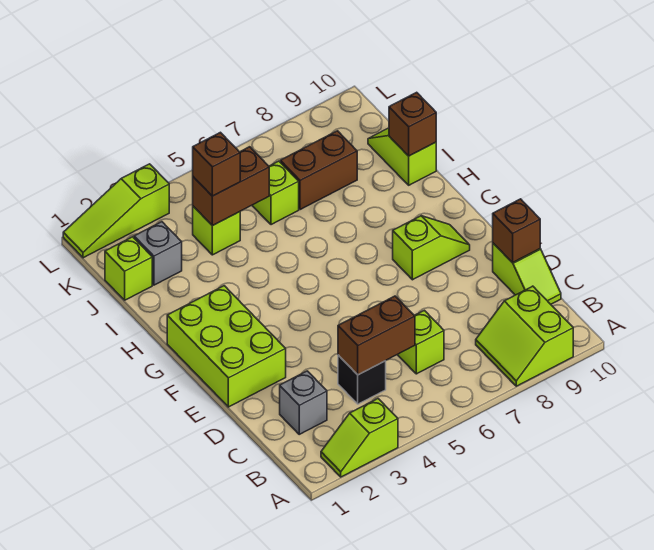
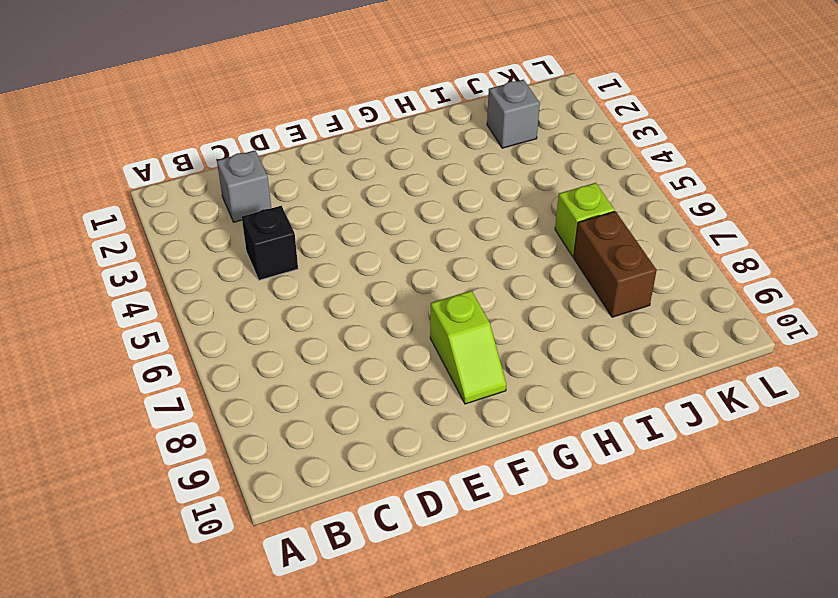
none -> lime 1x2 slope [321,399,398,477]
none -> lime 2x2 slope [476,286,573,386]
none -> lime 1x1 brick [397,310,444,374]

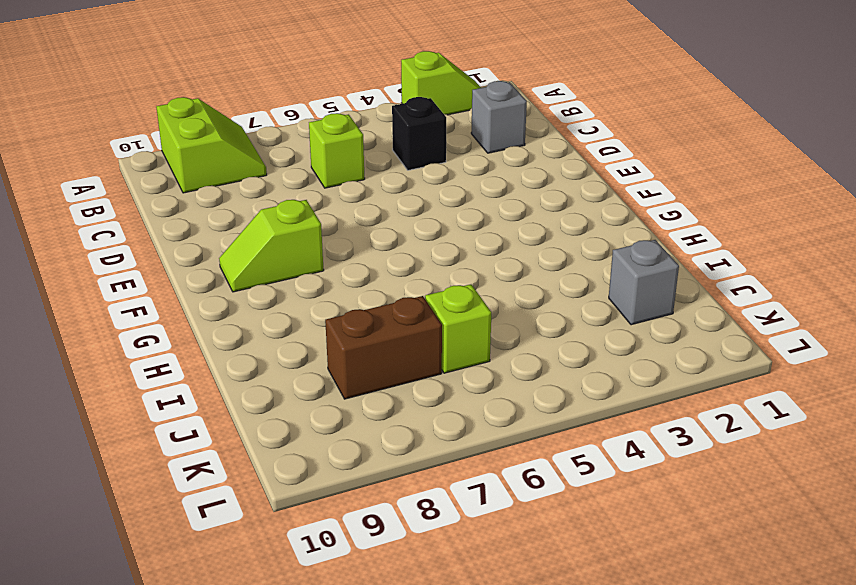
none -> lime 1x2 slope [493,243,561,304]
none -> lime 2x3 brick [167,286,286,407]
none -> lime 1x2 slope [368,128,436,185]

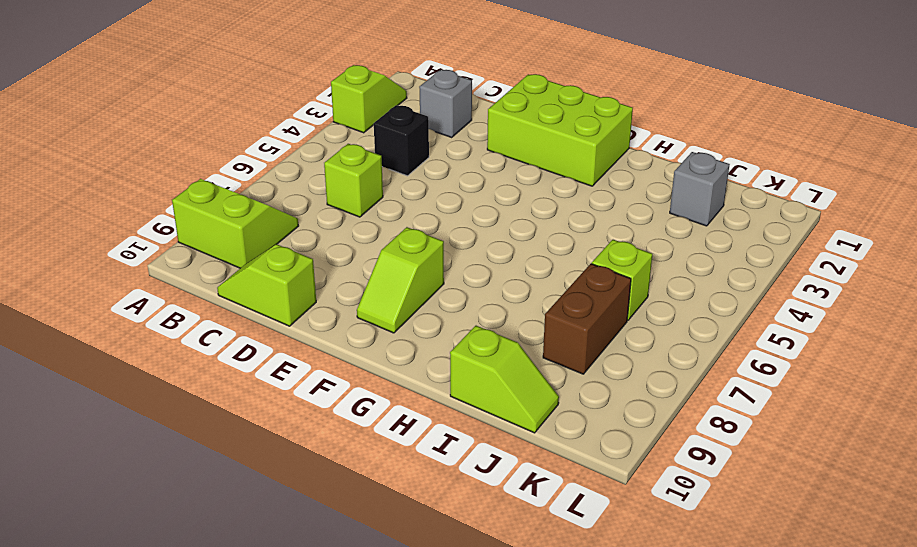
none -> lime 1x1 brick [105,237,152,300]
none -> lime 1x1 brick [193,206,240,255]
none -> lime 1x3 slope [63,164,169,258]

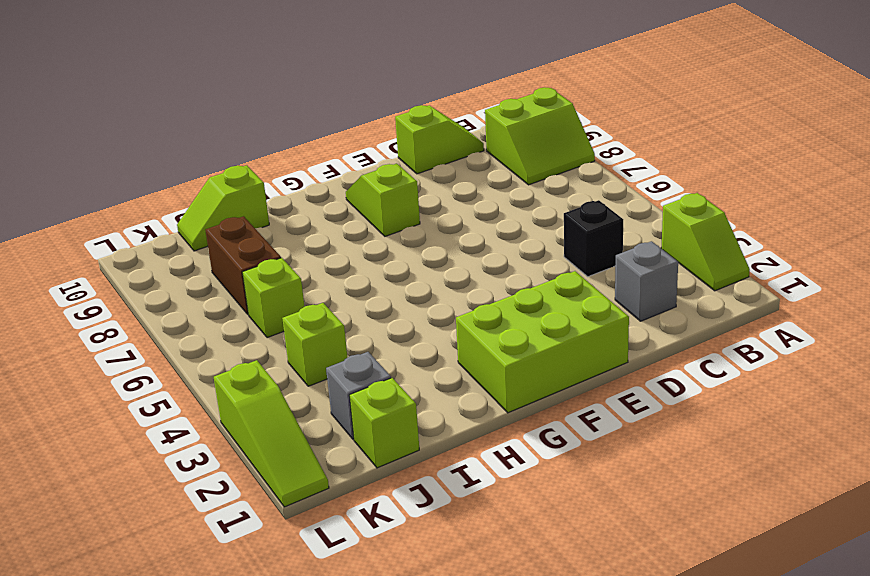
none -> lime 1x1 brick [397,310,444,374]
none -> brown 1x2 brick [338,296,415,375]
none -> brown 1x1 brick [493,199,540,263]

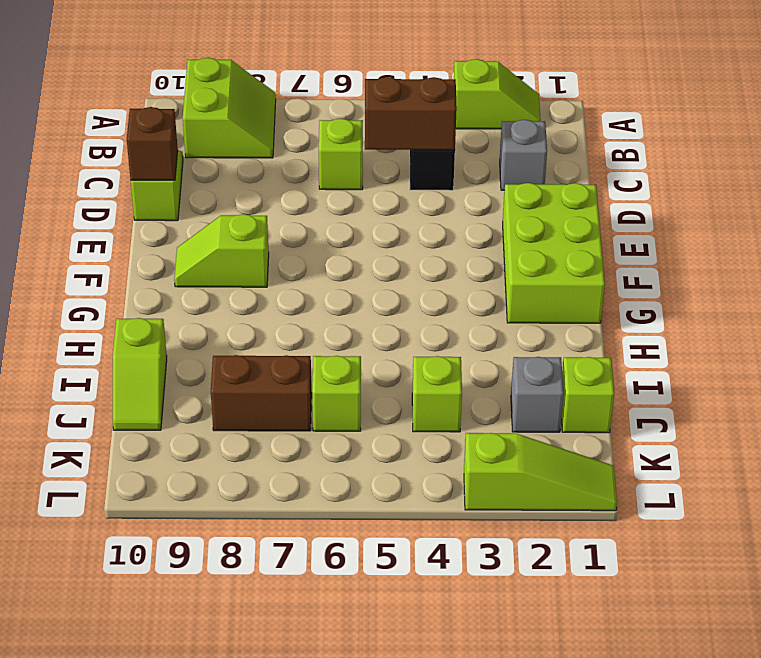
none -> brown 1x1 brick [389,92,436,156]
none -> brown 1x2 brick [193,147,269,226]
none -> brown 1x1 brick [193,132,240,196]

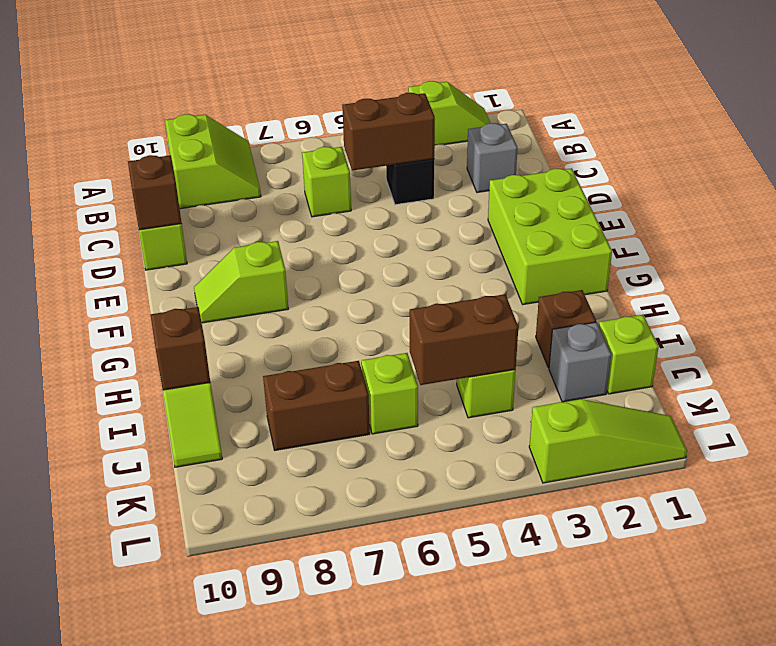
brown 1x1 brick [536,290,596,368] -> brown 1x1 brick moved to [193,132,240,196]

